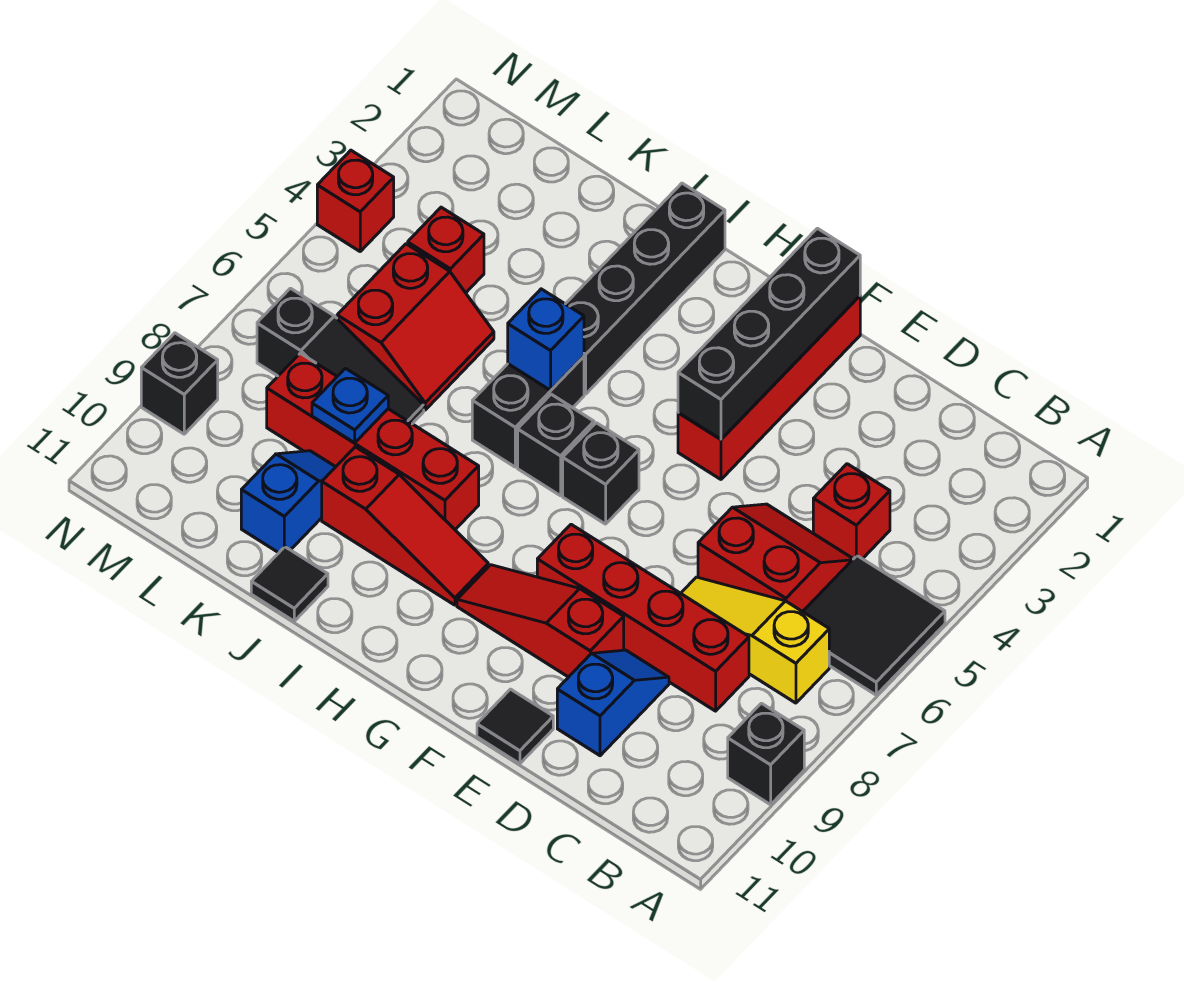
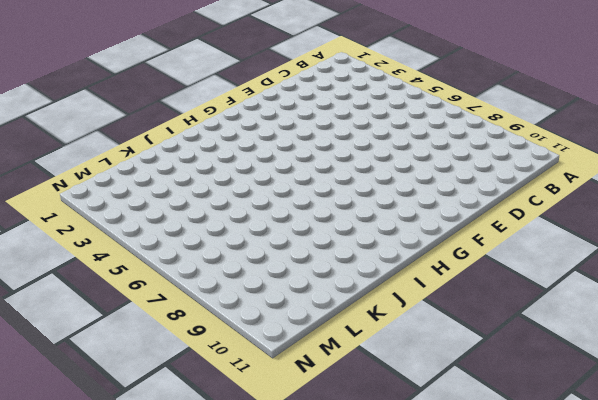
none -> black 2x2 tile [803,556,945,695]
none -> black 1x1 brick [728,703,804,805]
none -> yellow 1x3 slope [681,577,829,703]

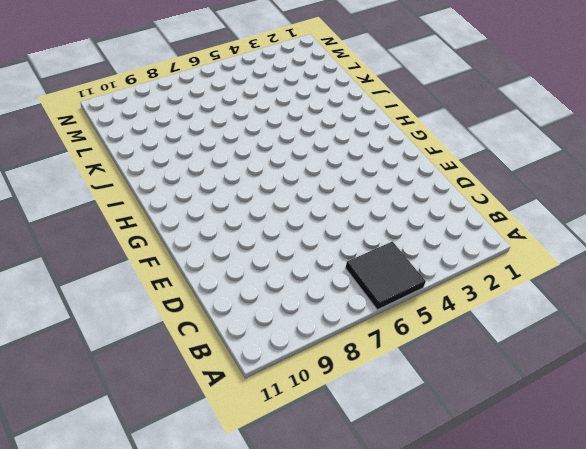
none -> black 1x1 brick [728,703,804,805]
none -> yellow 1x3 slope [681,577,829,703]
none -> red 1x1 brick [813,464,890,559]

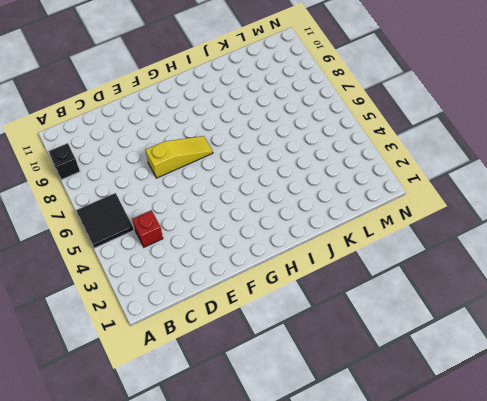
yellow 1x3 slope [146,136,213,178] -> yellow 1x3 slope moved to [681,577,829,703]
none -> red 2x2 slope [698,504,853,612]
none -> red 1x4 brick [537,524,749,711]
none -> blue 1x2 slope [557,650,669,756]

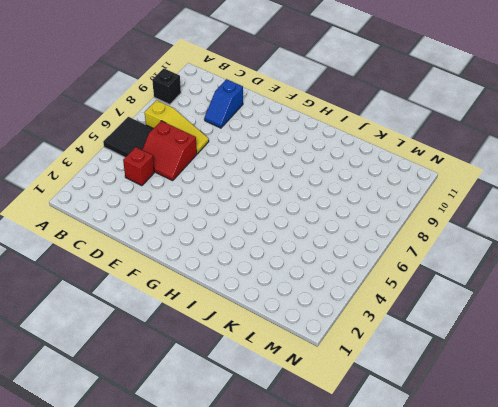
none -> red 1x4 brick [537,524,749,711]
none -> red 1x3 slope [457,565,624,677]
none -> black 1x1 tile [477,689,553,764]

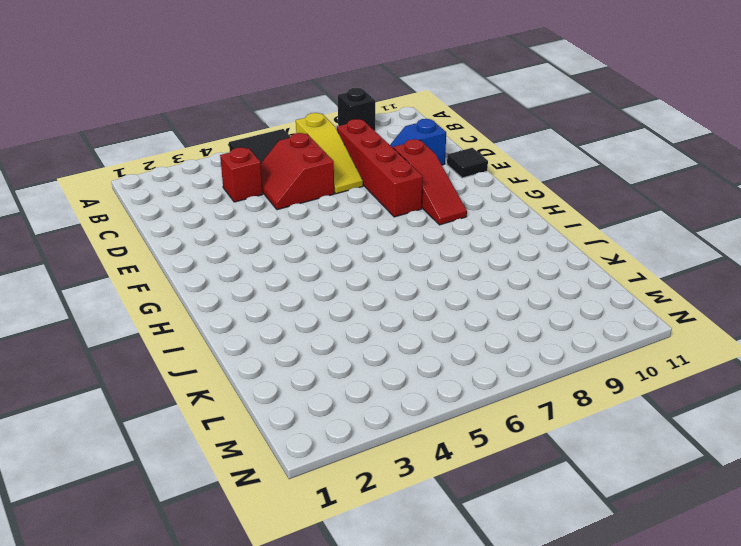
none -> red 1x4 brick [678,296,860,479]
none -> black 1x1 brick [563,423,639,524]
none -> black 1x1 brick [518,394,594,496]

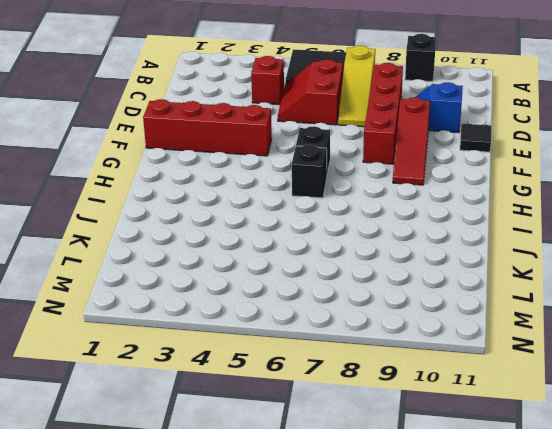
none -> red 1x3 slope [322,447,488,605]
none -> black 1x4 brick [566,183,725,394]
none -> black 1x2 brick [472,356,584,467]

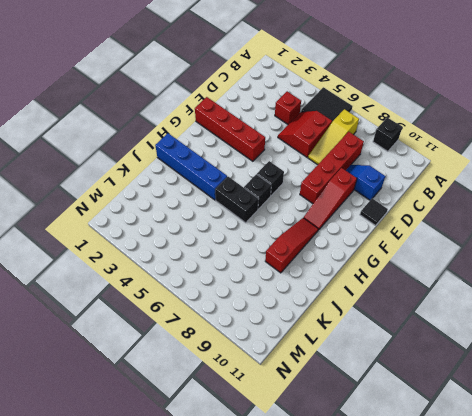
blue 1x4 brick [155,133,227,200] -> black 1x4 brick [566,183,725,394]
none -> red 1x4 brick [267,353,479,530]
none -> black 1x1 tile [251,547,328,621]
none -> red 2x2 slope [337,244,494,410]

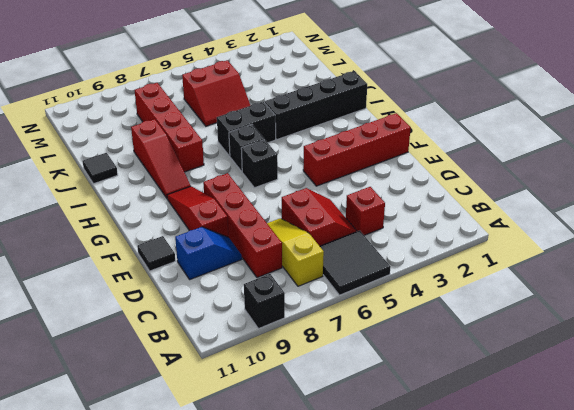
none -> black 1x3 slope [257,288,424,424]
none -> blue 1x2 slope [241,451,335,553]
none -> red 1x1 brick [408,207,484,293]

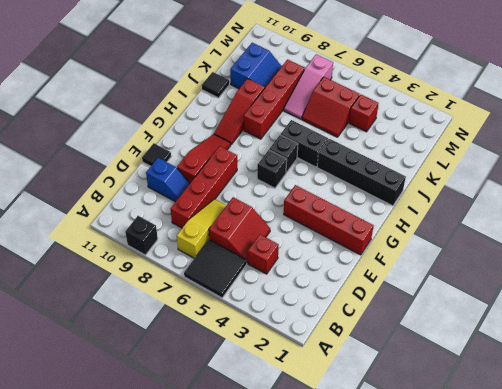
pink 1x3 slope [284,54,333,119] -> black 1x3 slope [257,288,424,424]
blue 2x2 slope [230,43,282,89] -> blue 1x2 slope [241,451,335,553]
none -> red 1x1 brick [317,150,394,251]
none -> black 1x1 brick [141,333,218,434]
none -> black 1x4 brick [678,228,860,439]

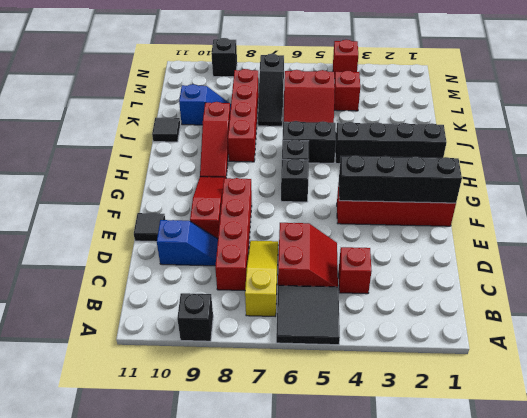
none -> blue 1x1 brick [508,289,584,390]
none -> blue 1x1 plate [312,368,388,443]

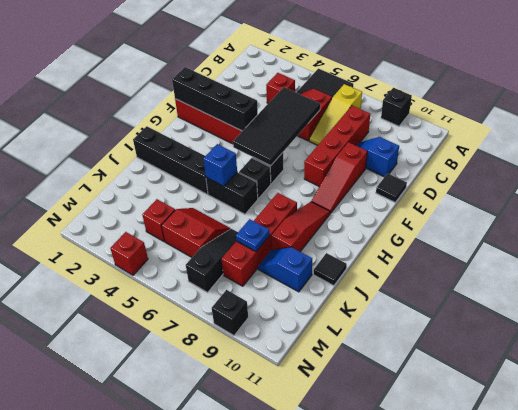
black 2x4 tile [233,87,320,166] -> none

